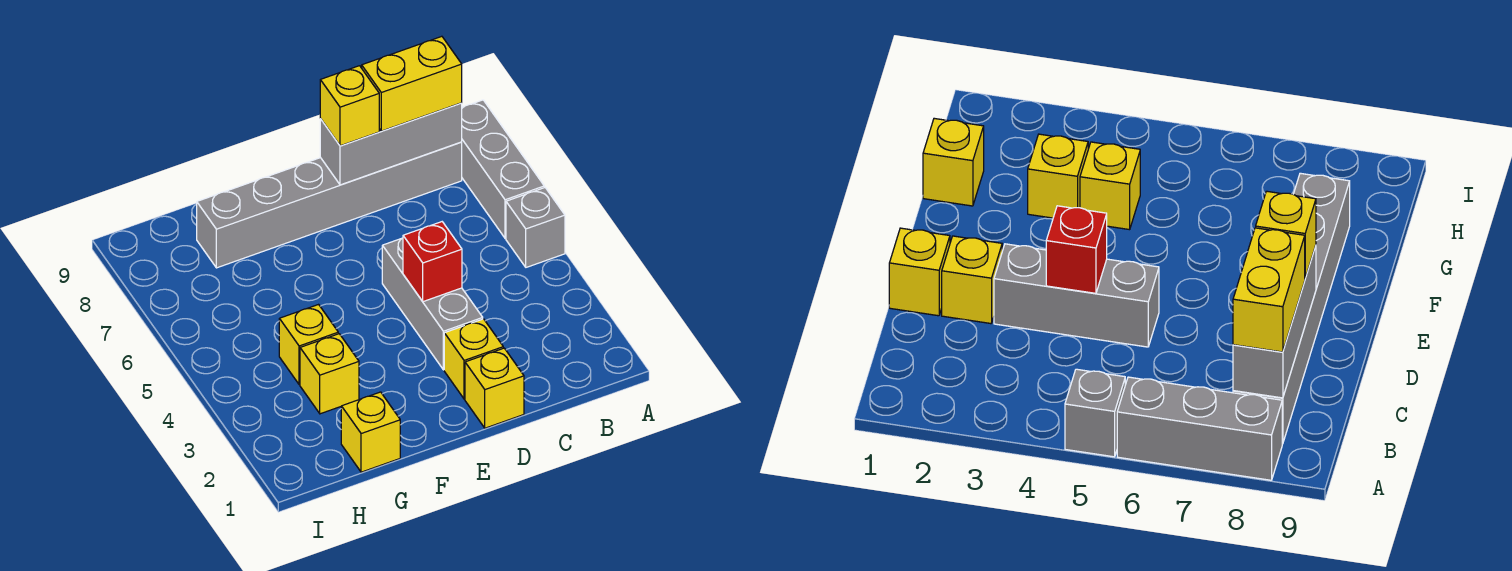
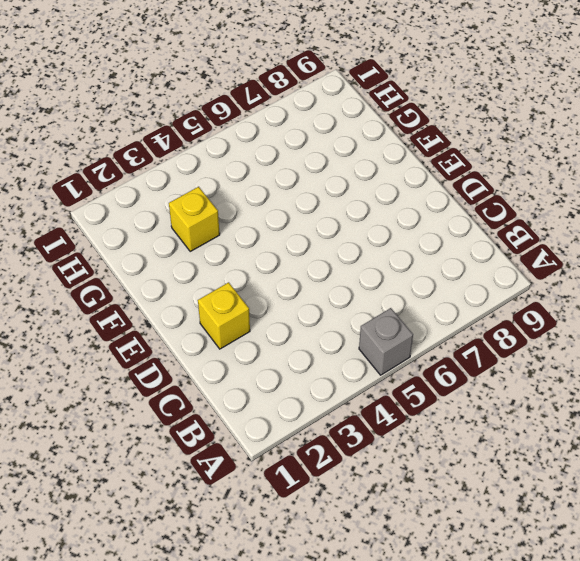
none -> grey 1x3 brick [462,100,544,238]
none -> grey 1x6 brick [197,142,462,268]
none -> yellow 1x1 brick [465,348,524,428]

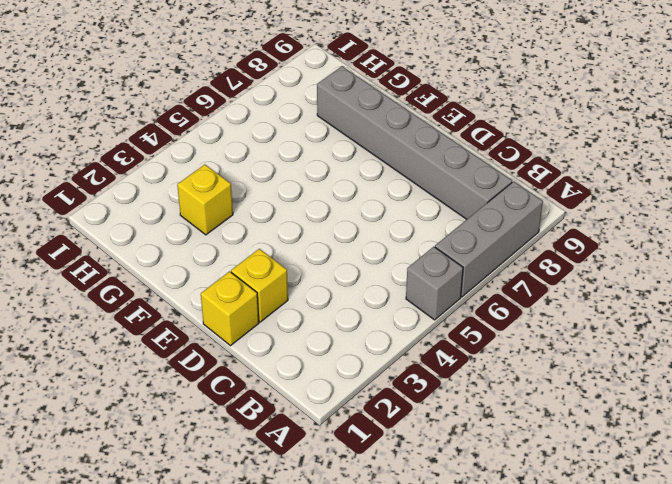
none -> grey 1x3 brick [382,238,483,370]
none -> yellow 1x1 brick [341,392,400,472]
none -> yellow 1x1 brick [279,305,338,385]

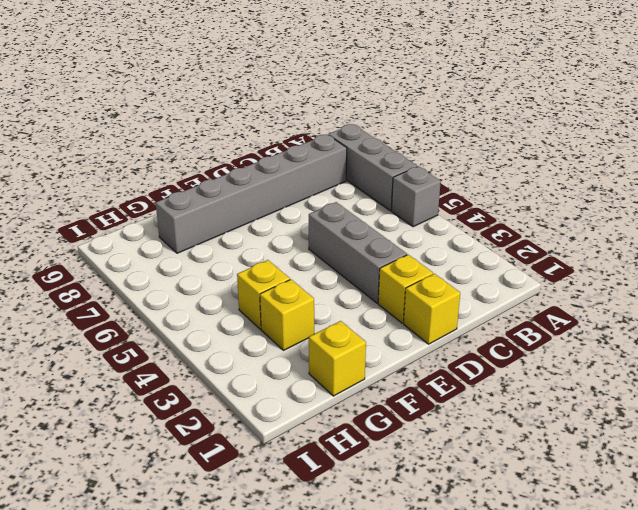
none -> grey 1x3 brick [320,103,462,185]
none -> red 1x1 brick [403,222,462,302]
none -> yellow 1x2 brick [362,36,462,131]

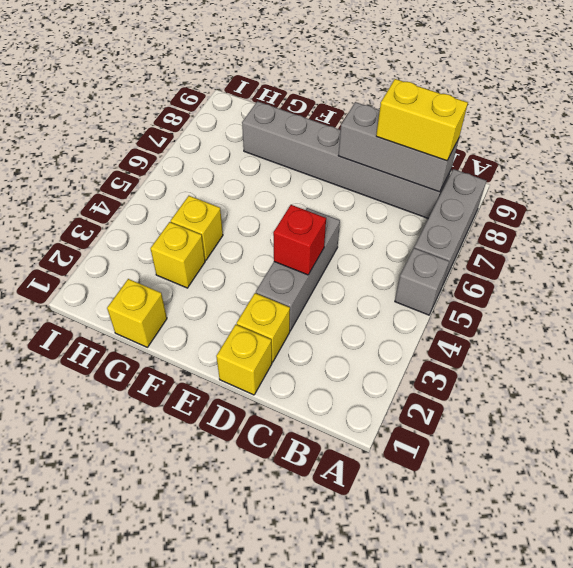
none -> yellow 1x1 brick [320,66,379,146]

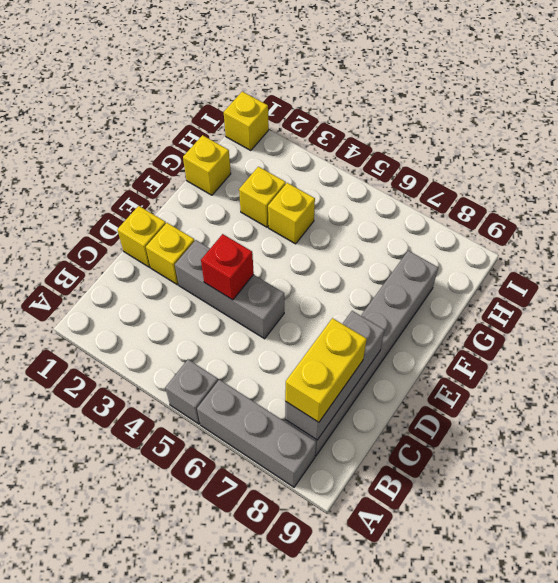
yellow 1x1 brick [224,92,269,151] -> yellow 1x1 brick moved to [320,66,379,146]

